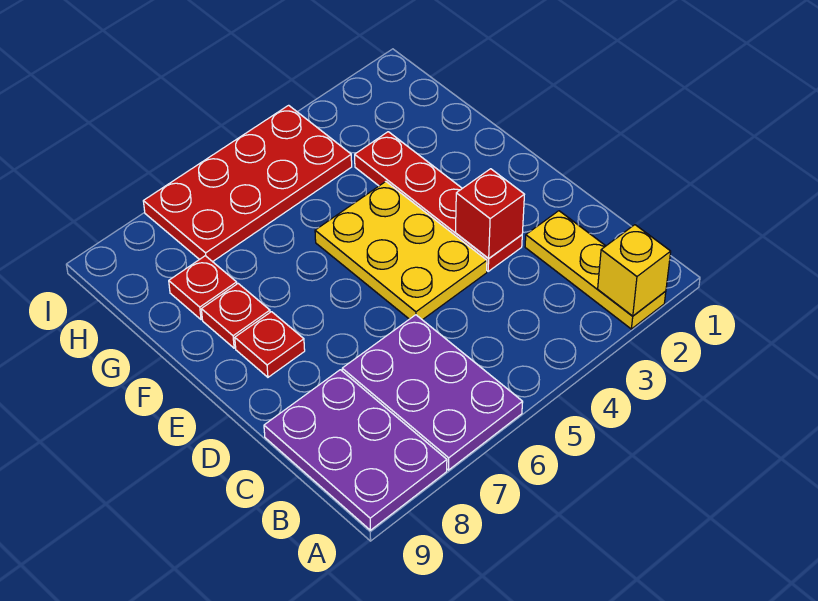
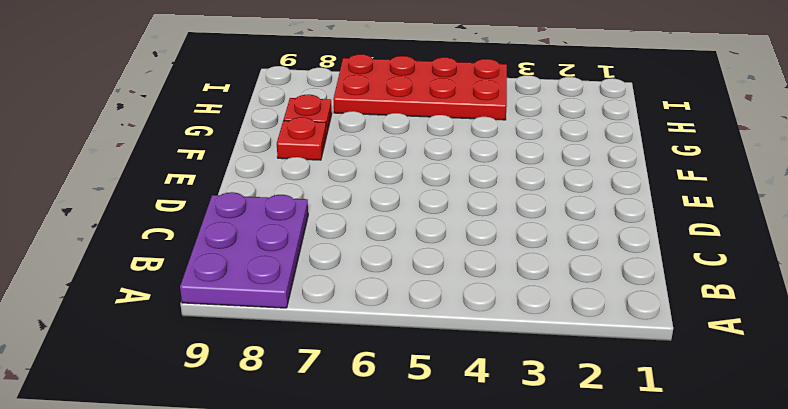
none -> yellow 1x3 plate [525,211,666,329]
none -> purple 2x3 plate [342,315,523,470]

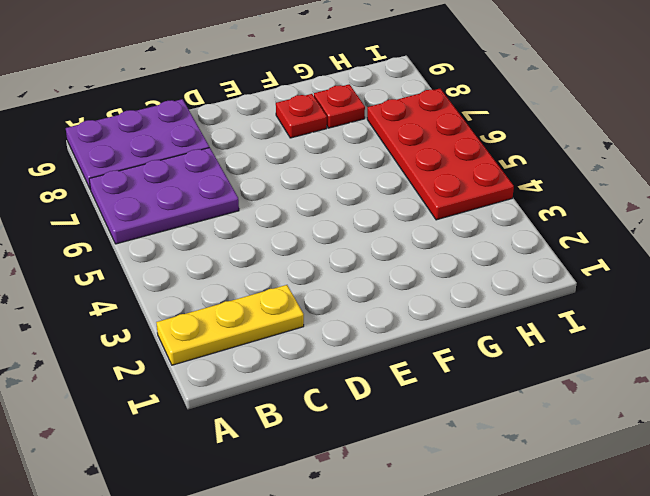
none -> red 1x4 plate [355,132,522,271]
none -> yellow 2x3 plate [315,182,487,320]

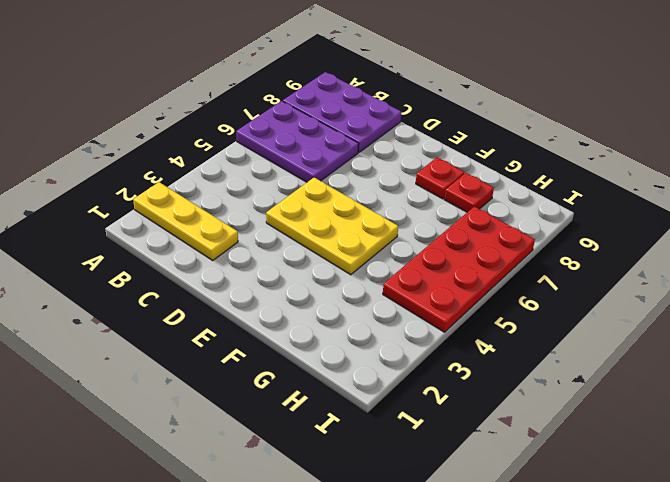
none -> red 1x4 plate [355,132,522,271]
none -> red 1x1 plate [235,312,305,377]

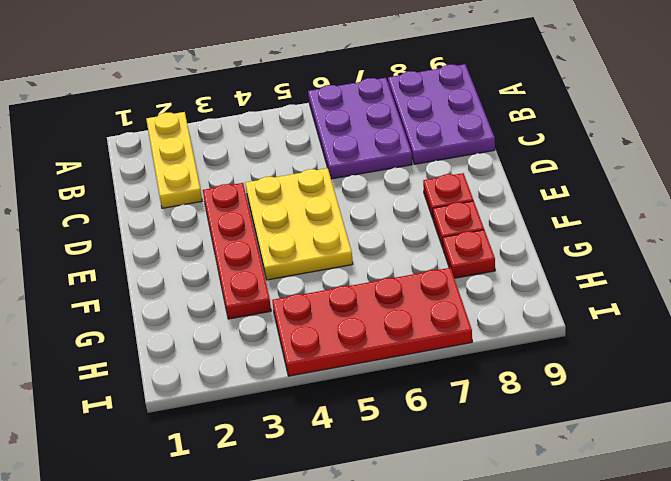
none -> yellow 1x1 brick [598,225,671,316]
none -> red 1x1 brick [456,169,524,259]

